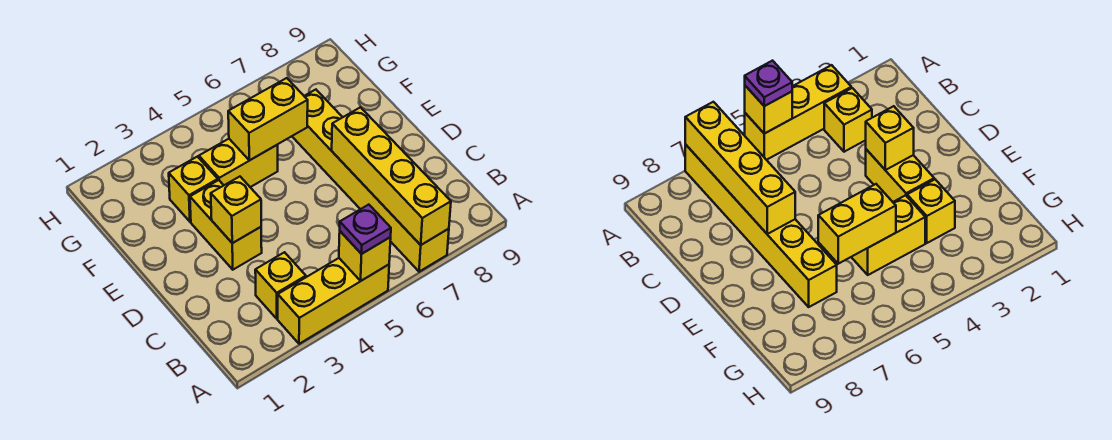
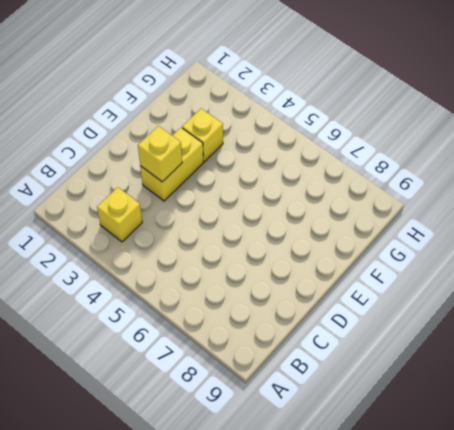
none -> yellow 1x3 brick [278,258,389,344]
none -> yellow 1x6 brick [292,90,449,272]

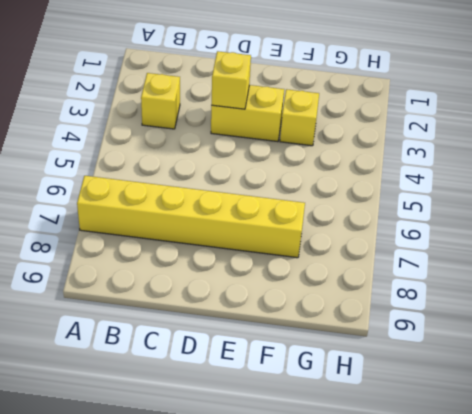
none -> yellow 1x3 brick [278,258,389,344]
none -> yellow 1x2 brick [199,139,278,187]

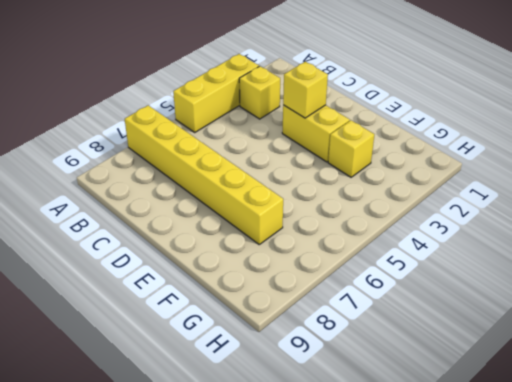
none -> yellow 1x2 brick [199,139,278,187]
none -> yellow 1x1 brick [339,231,391,281]

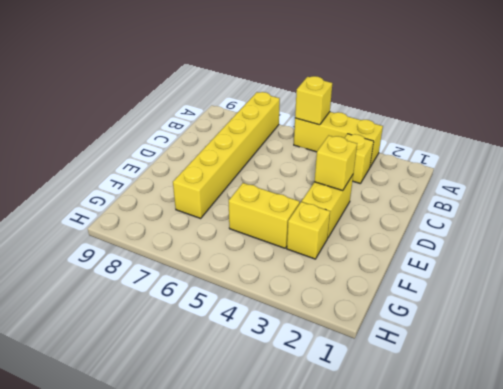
none -> yellow 1x4 brick [332,107,451,245]
none -> yellow 1x2 brick [228,78,308,160]

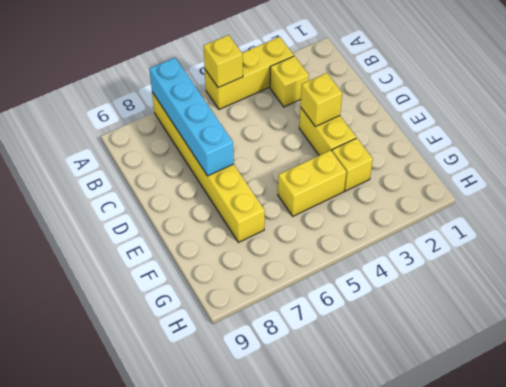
cyan 1x4 brick [149,58,234,176] -> yellow 1x4 brick [332,107,451,245]
none -> yellow 1x2 brick [228,78,308,160]
none -> purple 1x1 plate [340,205,391,254]

